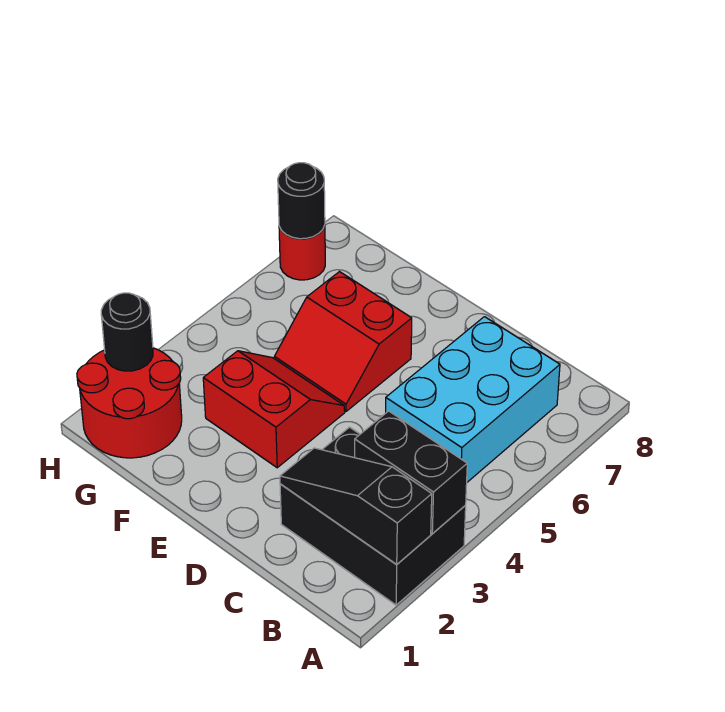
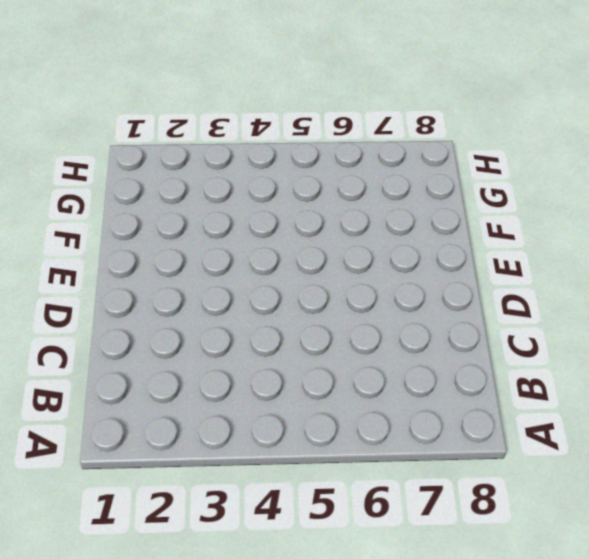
none -> black 2x3 brick [280,427,466,605]
none -> cyan 2x3 brick [386,317,560,482]

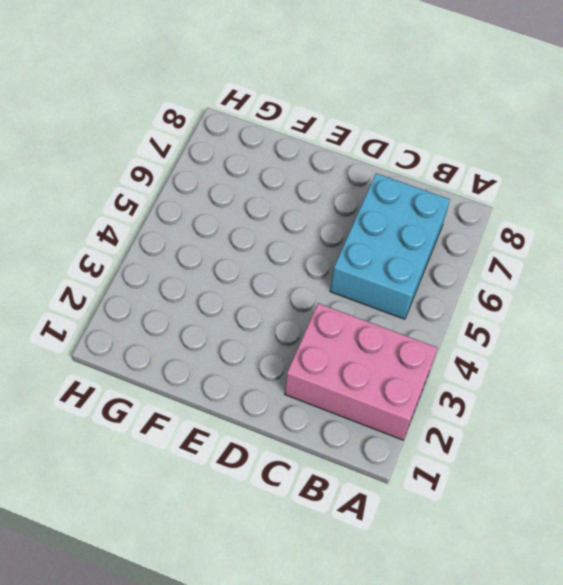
pink 2x3 brick [285,303,437,440] -> black 2x3 brick [280,427,466,605]
none -> red 2x2 slope [203,351,345,468]
none -> red 2x2 slope [274,272,412,411]

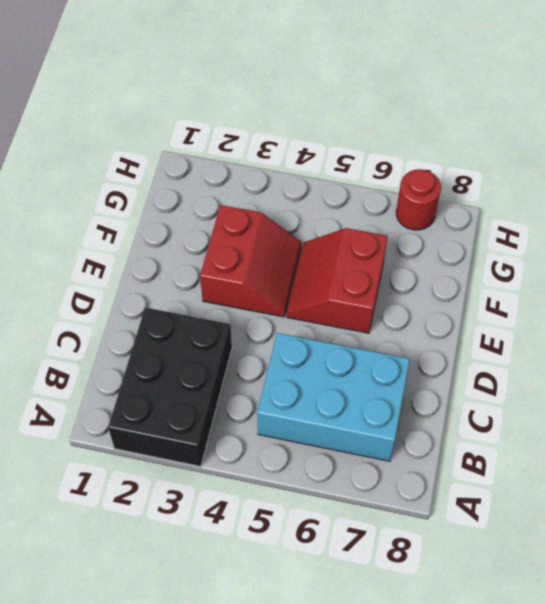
none -> red 2x2 round brick [77,348,182,458]
none -> black 1x3 slope [280,448,432,564]

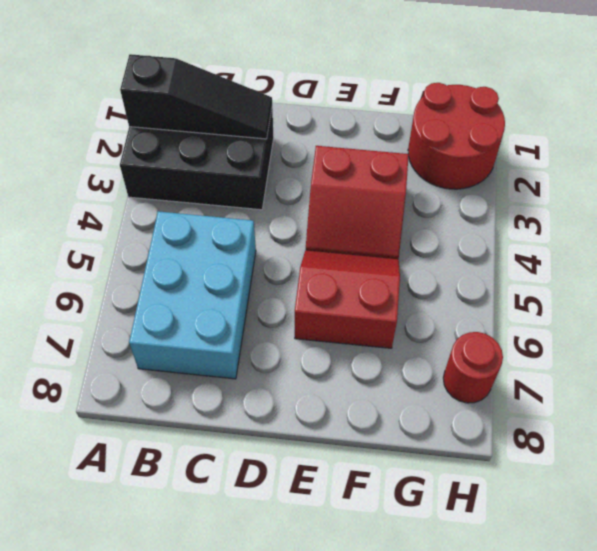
none -> black 1x2 brick [355,411,467,534]
none -> black 1x1 round brick [101,293,153,371]

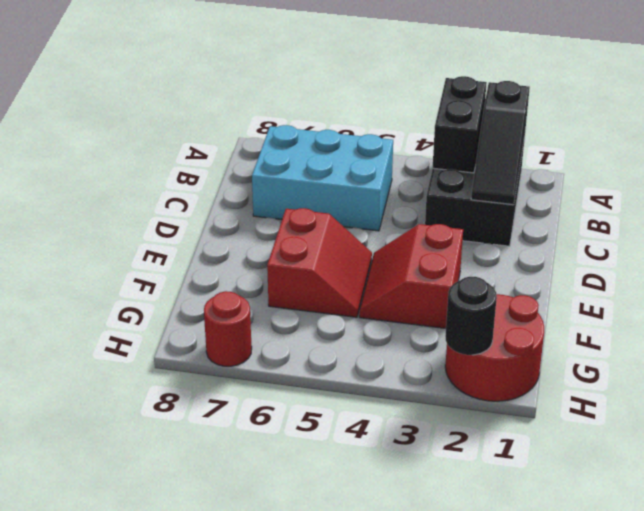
none -> black 1x1 round brick [278,163,325,239]

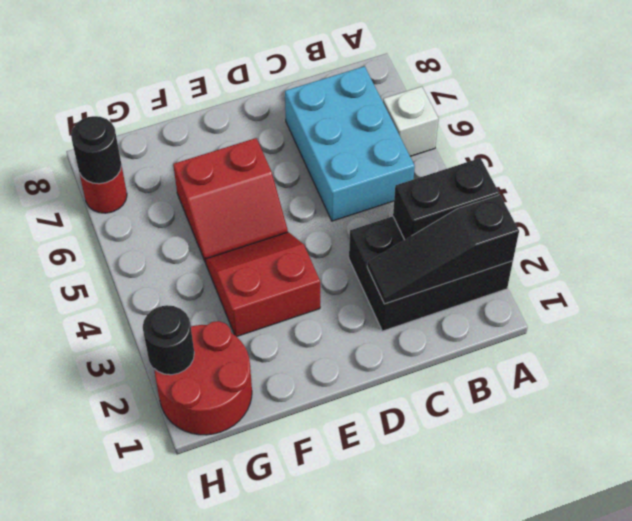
white 1x1 brick [383,86,439,156] -> none

